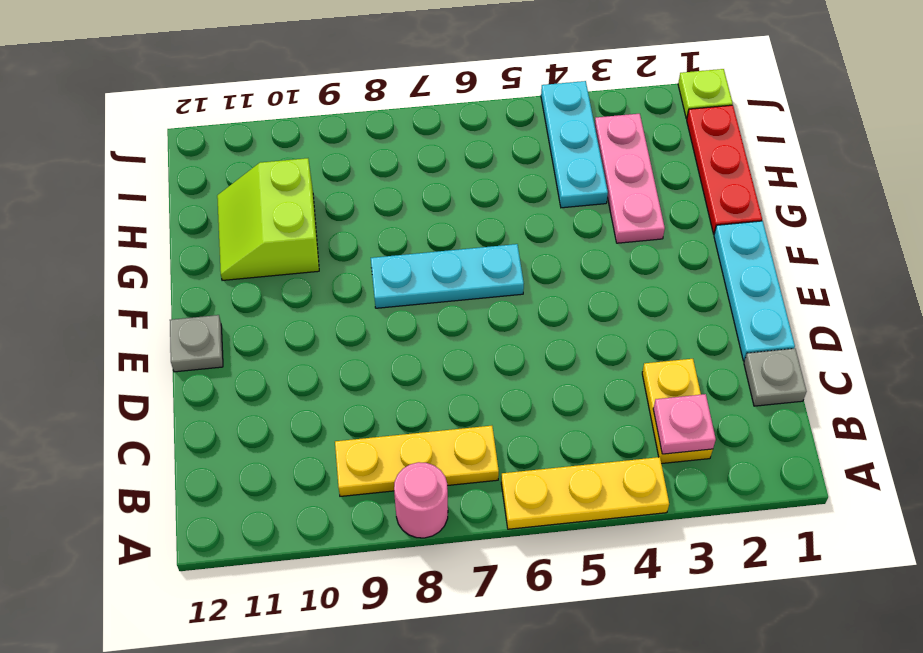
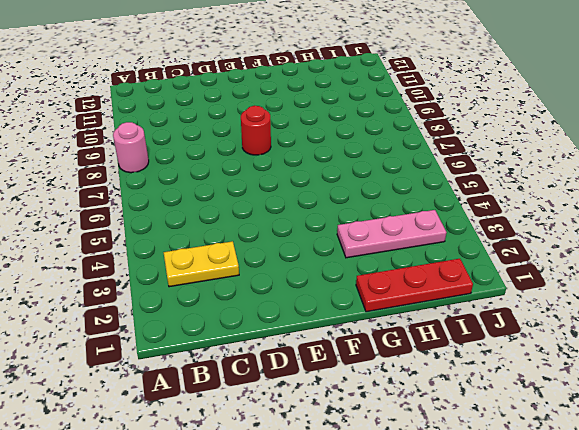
red 1x1 round brick [241,106,271,155] -> none
none -> yellow 1x3 plate [501,457,669,529]
none -> yellow 1x3 plate [335,426,499,496]
none -> grey 1x1 plate [744,348,807,406]

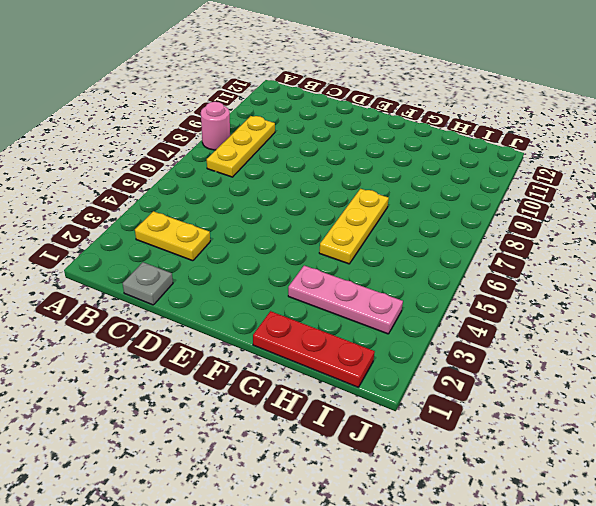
yellow 1x3 plate [319,189,389,264] -> yellow 1x3 plate moved to [501,457,669,529]
none -> cyan 1x3 plate [714,221,795,361]
none -> grey 1x1 plate [170,315,223,372]
none -> cyan 1x3 plate [371,244,524,308]

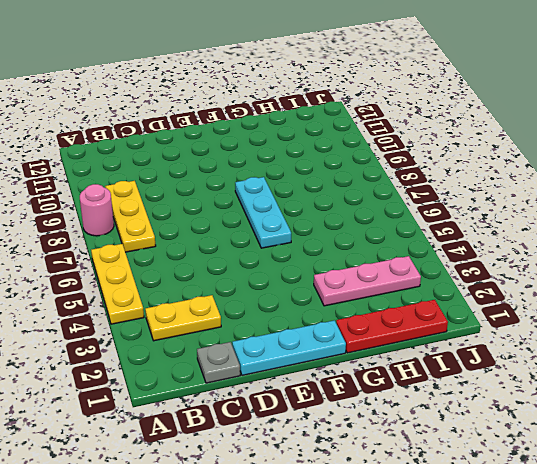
none -> grey 1x1 plate [170,315,223,372]
none -> lime 2x2 slope [217,158,319,280]
none -> cyan 1x3 plate [541,81,608,208]

